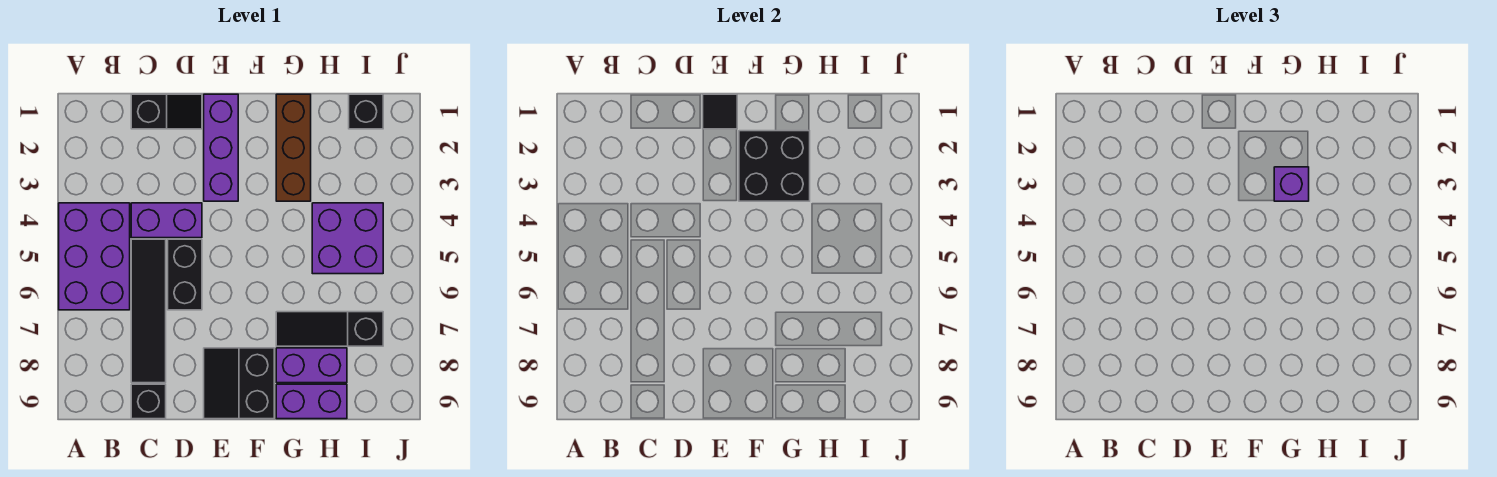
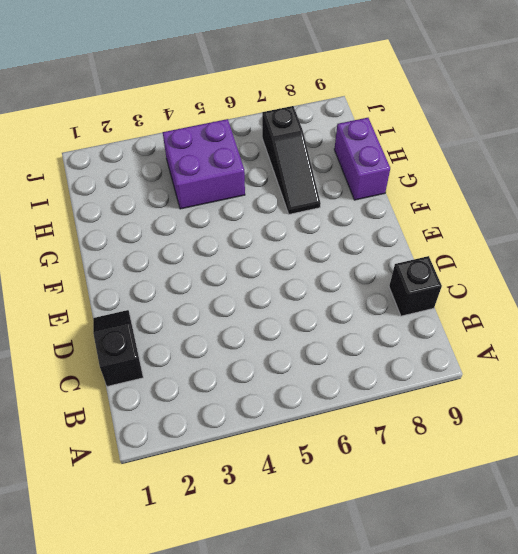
none -> purple 2x3 brick [59,203,130,310]
none -> purple 1x2 brick [131,203,202,238]
none -> black 1x4 tile [131,239,166,383]

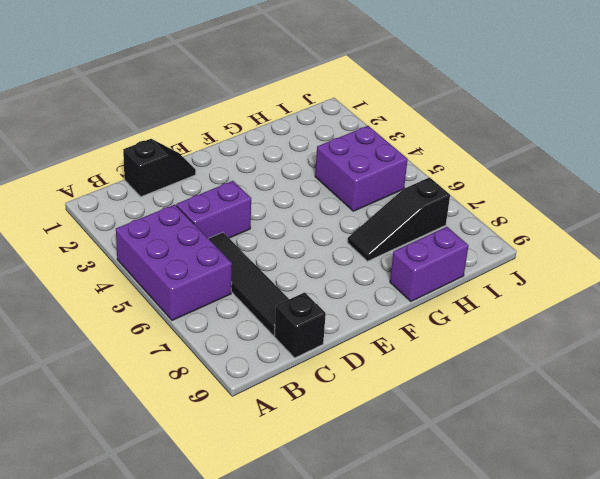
none -> black 1x2 brick [168,239,202,310]
none -> purple 1x3 brick [204,94,238,201]
none -> black 2x2 slope [204,348,274,419]

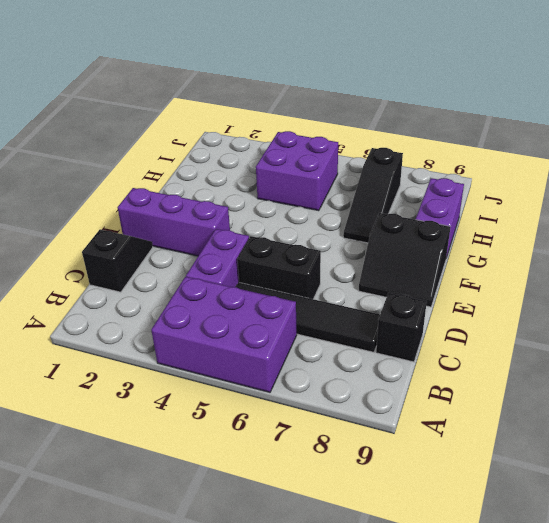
none -> brown 1x3 brick [276,94,311,201]
none -> purple 1x2 brick [276,348,347,383]
none -> black 1x1 brick [349,94,383,129]

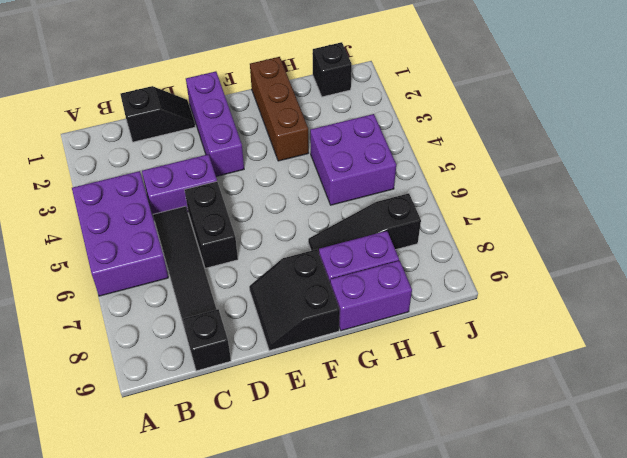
none -> black 1x1 tile [703,94,737,129]
none -> black 2x2 brick [739,131,810,201]
none -> purple 1x1 brick [1274,167,1309,201]

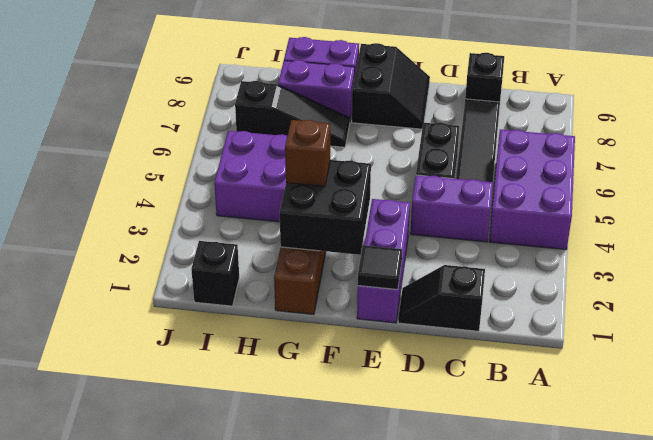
brown 1x1 brick [285,120,330,186] -> purple 1x1 brick [1274,167,1309,201]

